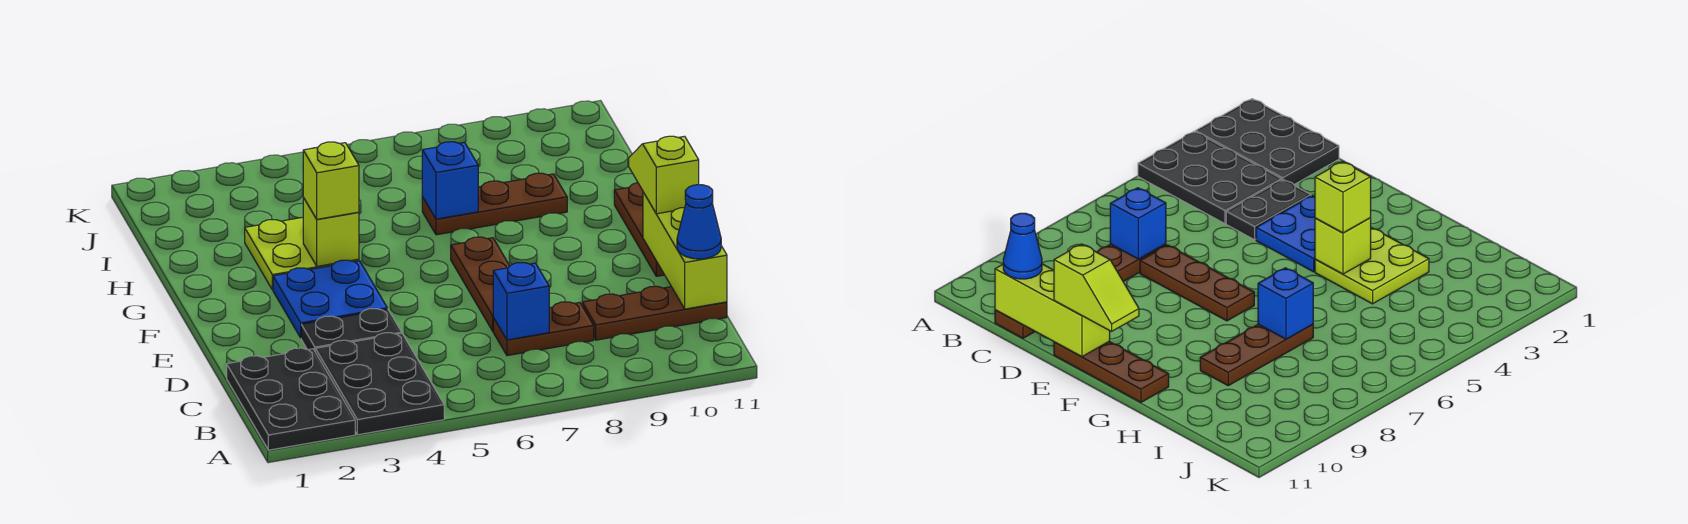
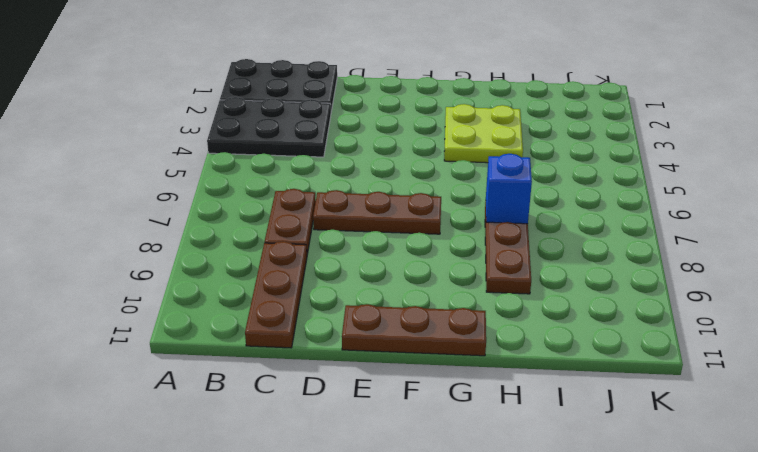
none -> black 1x2 plate [301,309,402,350]
none -> blue 2x2 plate [273,260,387,338]
none -> blue 1x1 brick [493,263,549,340]

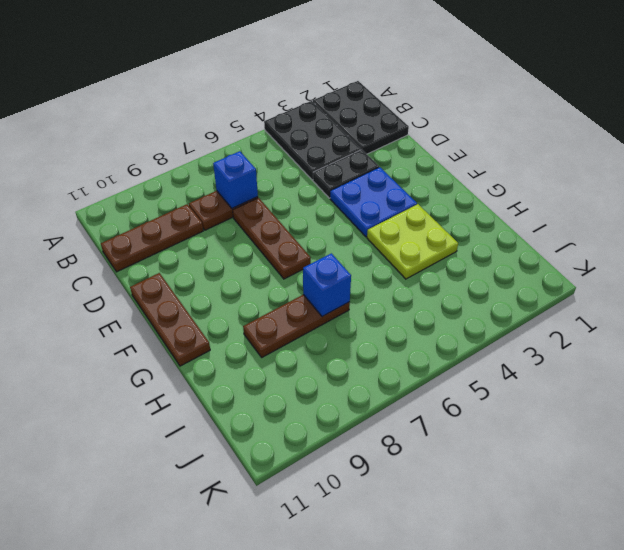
none -> lime 1x3 brick [643,192,727,309]
none -> lime 1x1 brick [303,198,359,266]
none -> blue 1x1 cone [677,185,721,259]

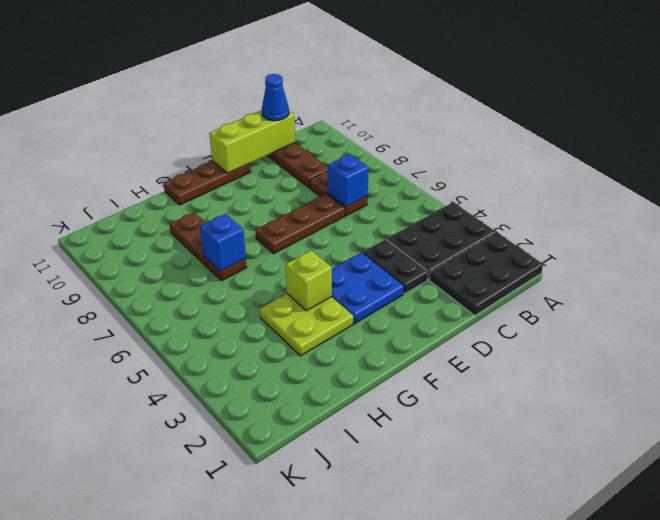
none -> lime 1x2 slope [629,136,699,214]
none -> lime 1x1 brick [303,142,359,219]

